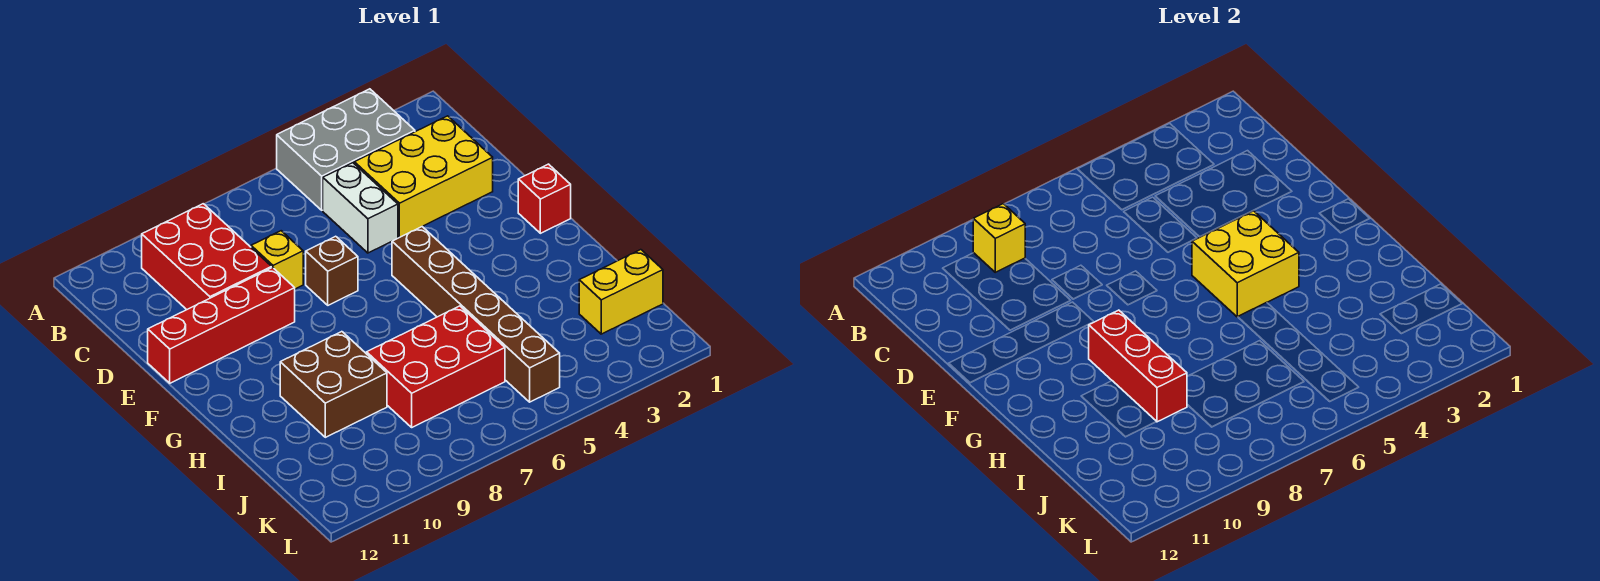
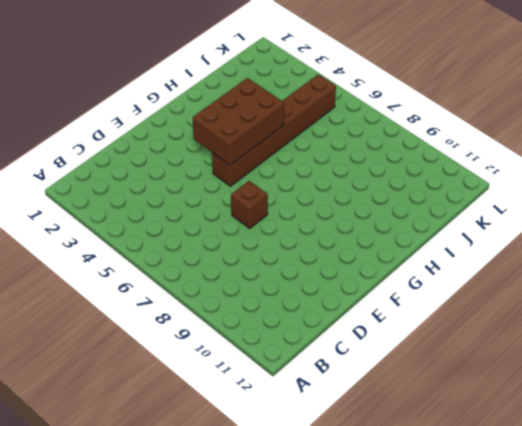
brown 2x3 brick [192,78,284,165] -> yellow 2x2 brick [1192,211,1299,317]
none -> grey 2x3 brick [277,89,415,210]
none -> red 2x3 brick [142,204,272,310]
none -> yellow 2x3 brick [354,116,493,237]

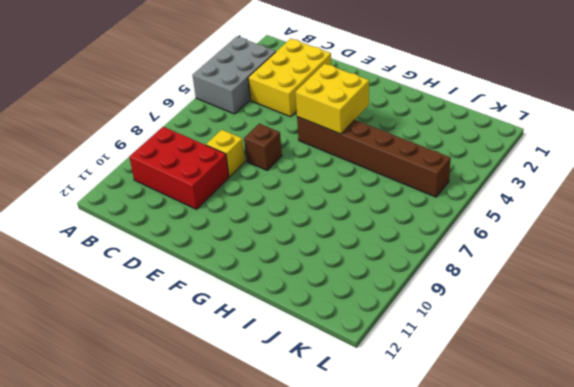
none -> white 1x2 brick [323,163,398,253]
none -> red 1x4 brick [148,268,295,383]
none -> red 1x1 brick [518,164,571,233]

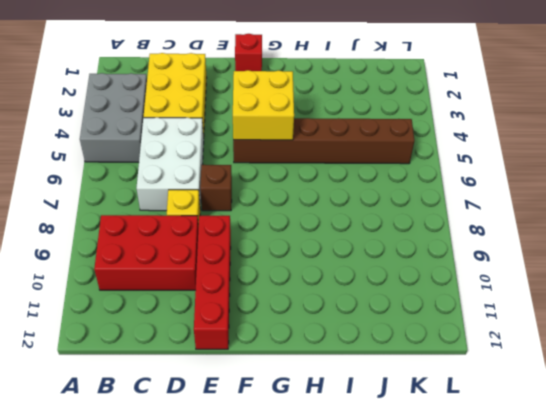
white 2x3 brick [136,117,204,211] -> white 1x2 brick [323,163,398,253]
none -> brown 2x2 brick [280,332,387,437]
none -> red 2x3 brick [367,306,505,427]
none -> yellow 1x2 brick [579,250,663,334]

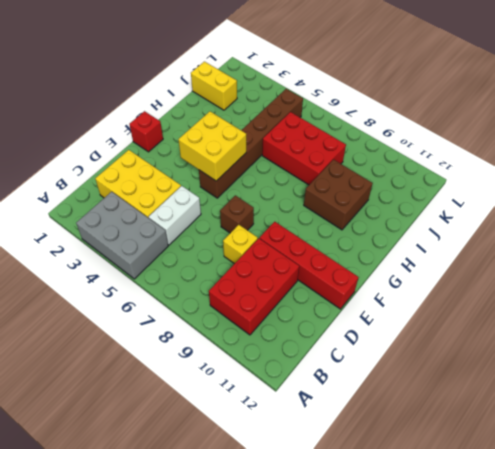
none -> yellow 1x1 brick [973,204,1025,272]
none -> red 1x3 brick [1089,310,1187,422]

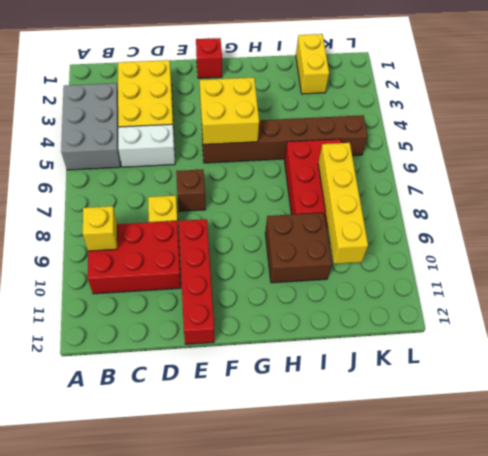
yellow 1x4 brick [318,143,368,264] -> none
none -> red 1x3 brick [1089,310,1187,422]

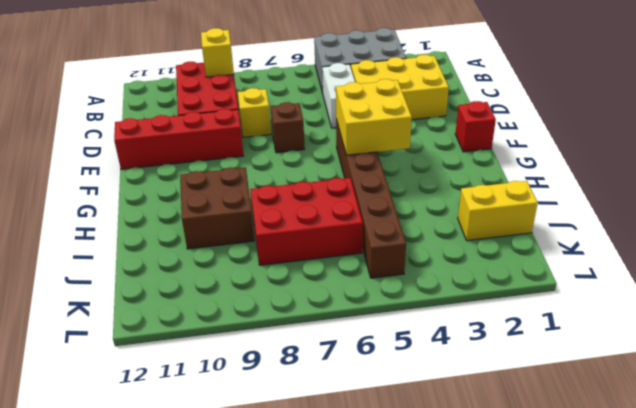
none -> red 1x3 brick [1089,310,1187,422]

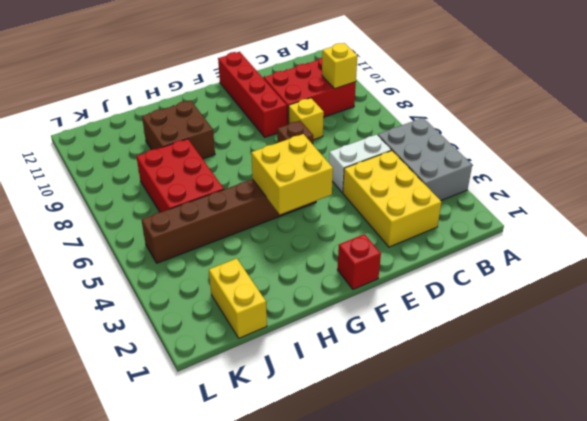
none -> red 1x3 brick [1089,310,1187,422]

